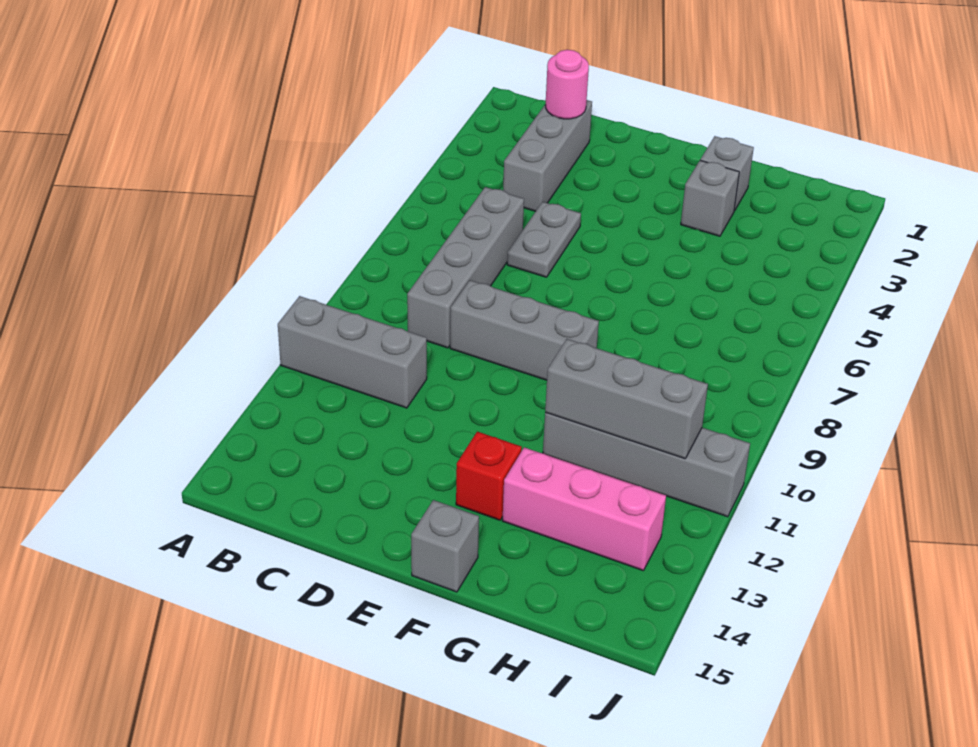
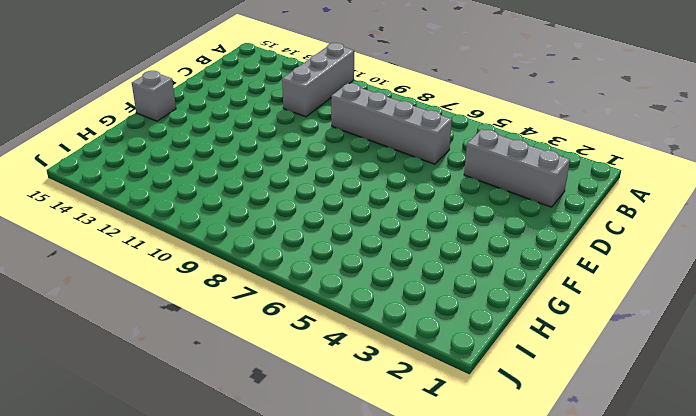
none -> grey 1x2 plate [507,202,581,277]
none -> grey 1x3 brick [450,280,599,380]
none -> red 1x1 brick [456,432,522,520]

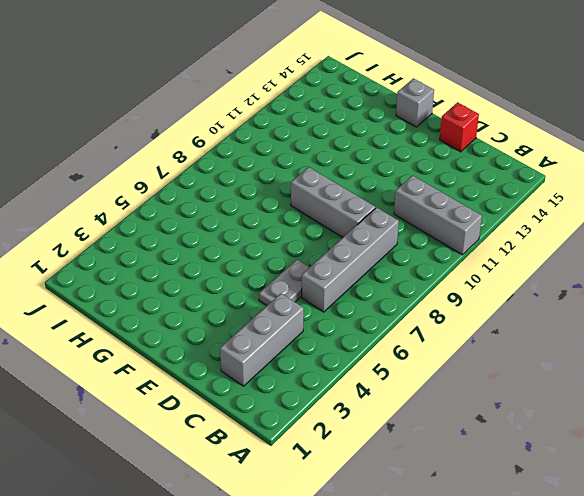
red 1x1 brick [440,102,479,152] -> red 1x1 brick moved to [456,432,522,520]
none -> grey 1x1 brick [700,136,754,211]
none -> grey 1x1 brick [681,160,739,236]
none -> grey 1x4 brick [543,413,750,517]

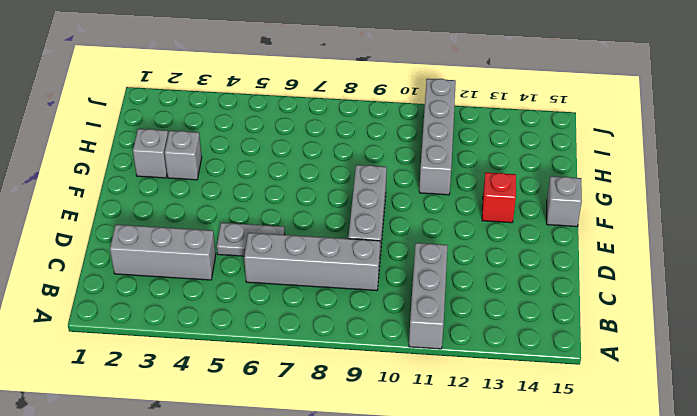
none -> pink 1x3 brick [502,447,666,571]
none -> pink 1x1 round brick [546,50,589,119]
none -> grey 1x3 brick [545,339,708,459]

